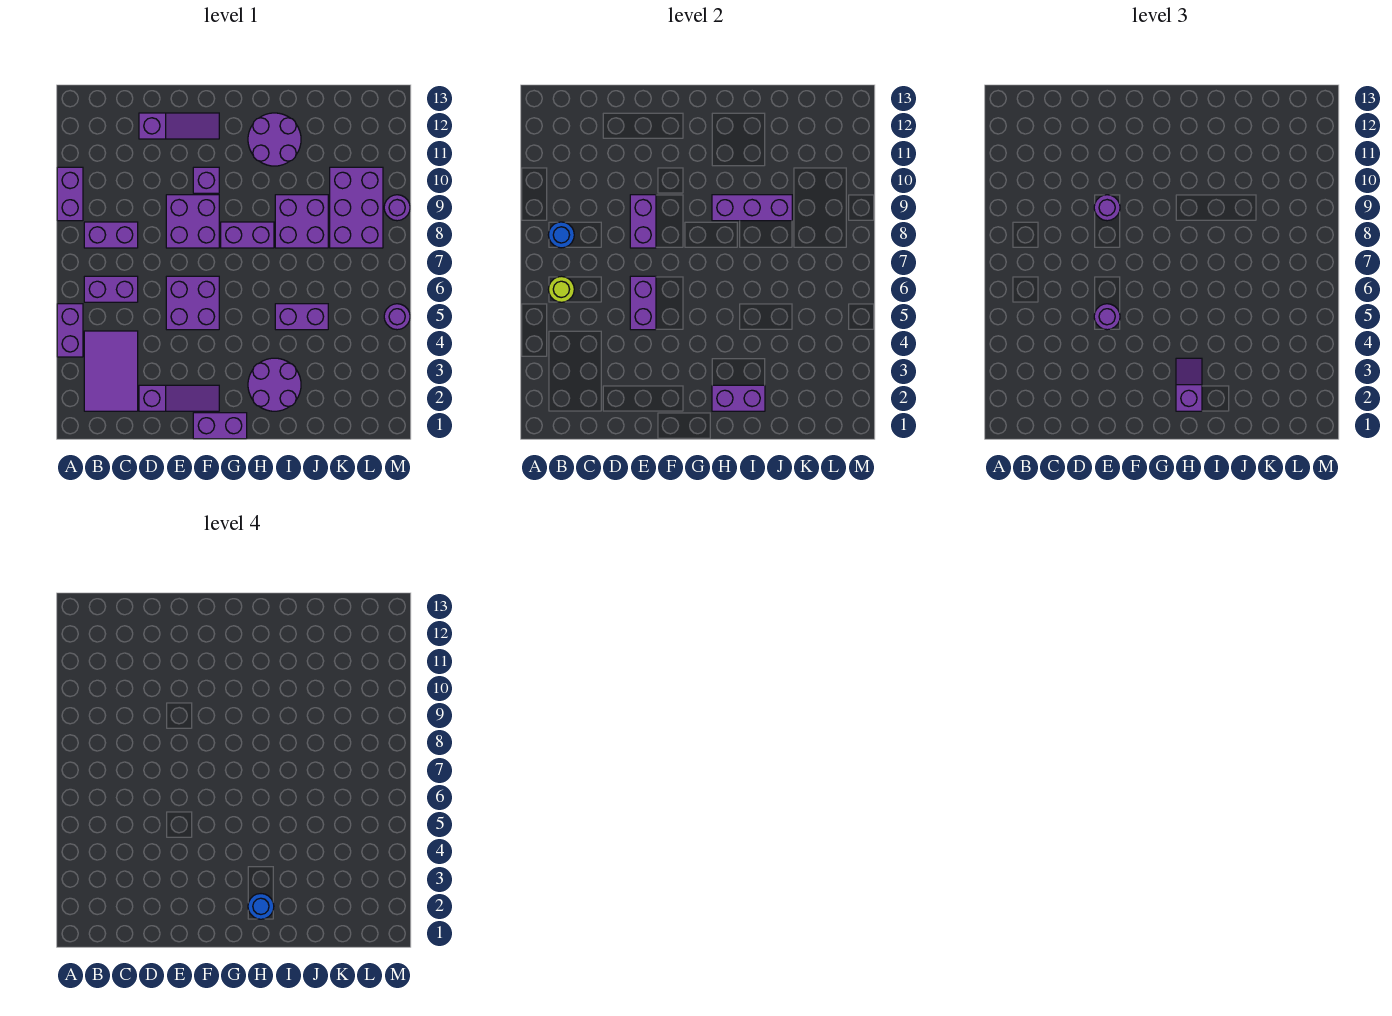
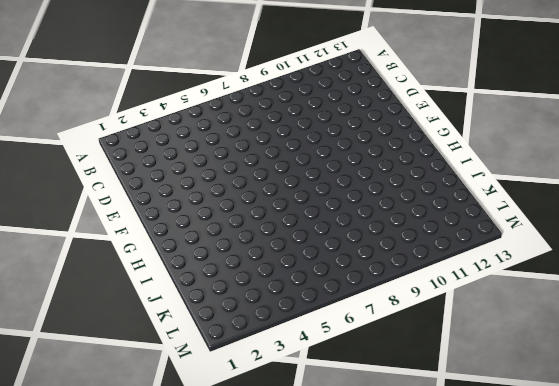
none -> purple 1x2 brick [57,304,83,357]
none -> purple 1x2 brick [57,167,83,221]
none -> purple 2x3 tile [84,331,138,411]

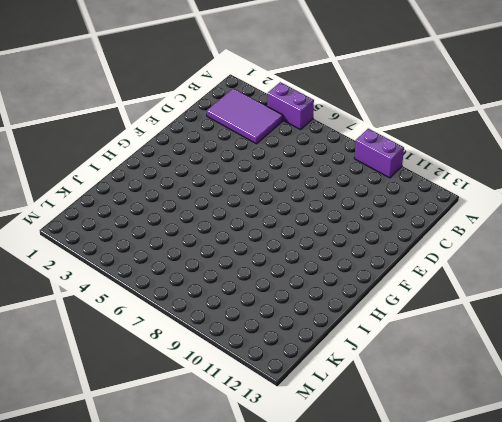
none -> purple 1x2 brick [84,276,138,302]
none -> purple 1x2 brick [84,222,138,248]
none -> purple 1x3 slope [139,385,219,411]

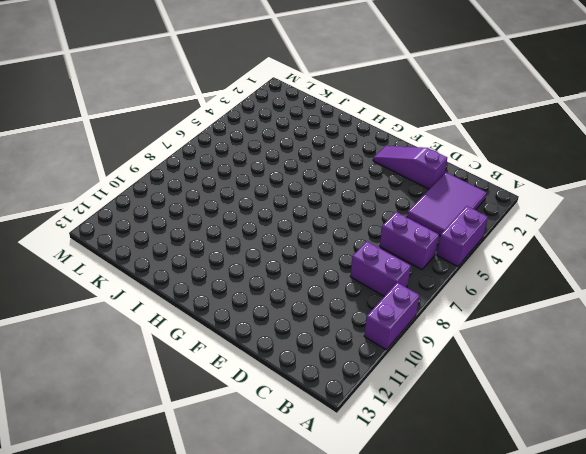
none -> purple 1x3 slope [139,113,219,139]
none -> purple 2x2 brick [166,276,219,330]
none -> purple 2x2 brick [166,195,219,248]

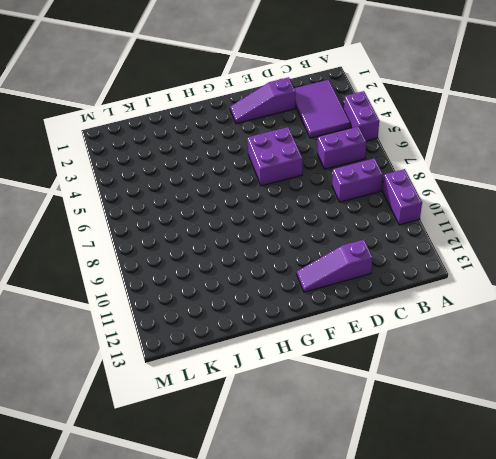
none -> purple 2x2 brick [166,195,219,248]
none -> purple 1x2 brick [193,413,247,439]
none -> purple 1x1 brick [193,167,219,193]

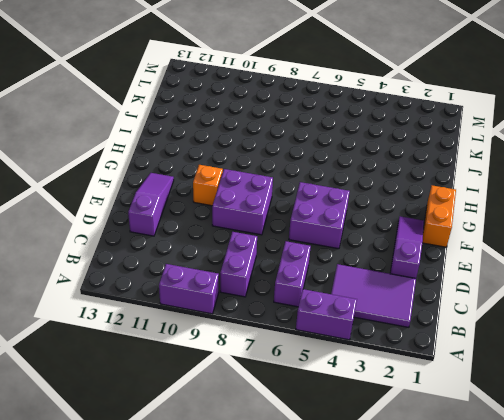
orange 1x2 brick [422,185,456,247] -> purple 1x2 brick [193,413,247,439]
orange 1x1 brick [193,165,223,206] -> purple 1x1 brick [193,167,219,193]
none -> purple 1x2 brick [221,222,274,248]
none -> purple 2x2 round brick [248,358,301,411]
none -> purple 2x2 round brick [248,113,301,166]

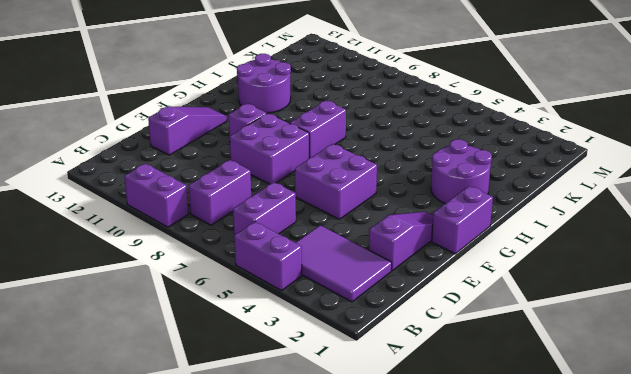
none -> purple 1x2 brick [275,304,328,330]
none -> purple 2x2 brick [275,195,328,248]
none -> purple 2x3 brick [330,167,383,248]

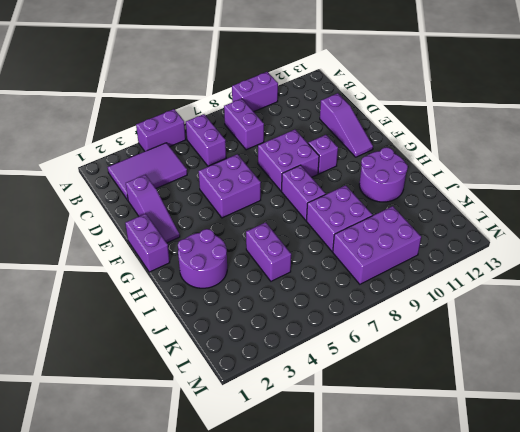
none -> purple 1x1 round brick [384,304,410,330]
none -> purple 1x1 round brick [384,195,410,221]
none -> lime 1x1 round brick [548,276,574,302]

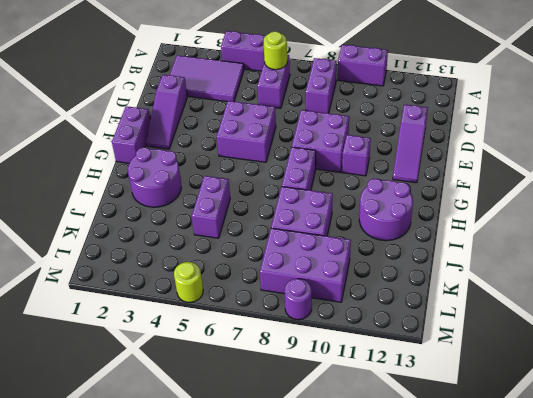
lime 1x1 round brick [174,262,203,302] -> purple 1x1 round brick [384,304,410,330]
none -> blue 1x1 round brick [548,222,574,248]
none -> purple 1x2 brick [630,276,656,330]
none -> purple 1x2 brick [630,195,656,248]

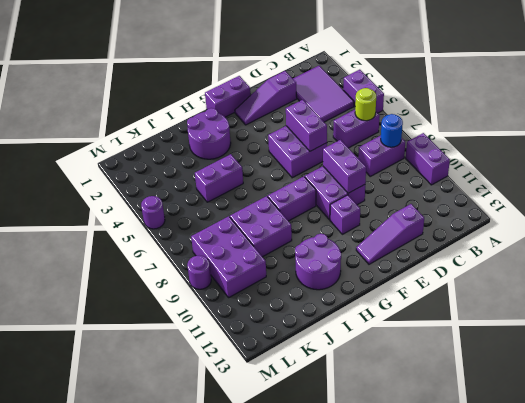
none -> purple 1x2 brick [712,385,765,411]
none -> purple 1x3 brick [712,195,792,221]
none -> purple 1x1 round brick [1094,304,1120,330]

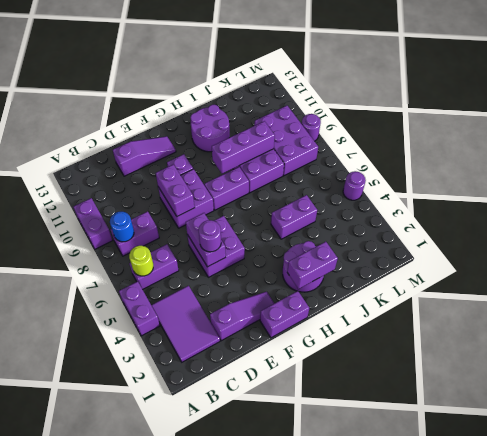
none -> purple 1x1 round brick [1094,195,1120,221]
none -> purple 1x2 slope [1176,358,1202,411]
none -> blue 1x1 round brick [248,894,274,919]

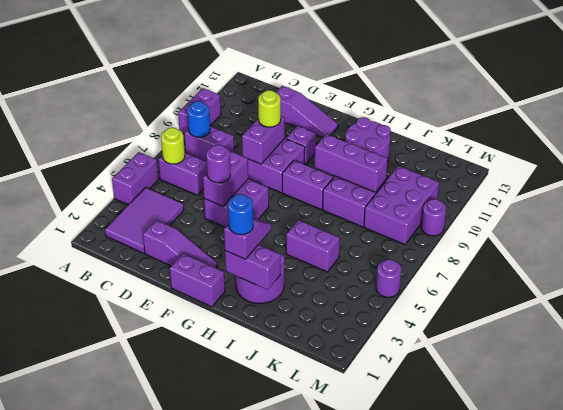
lime 1x1 round brick [258,90,281,127] -> purple 1x1 round brick [1094,195,1120,221]

